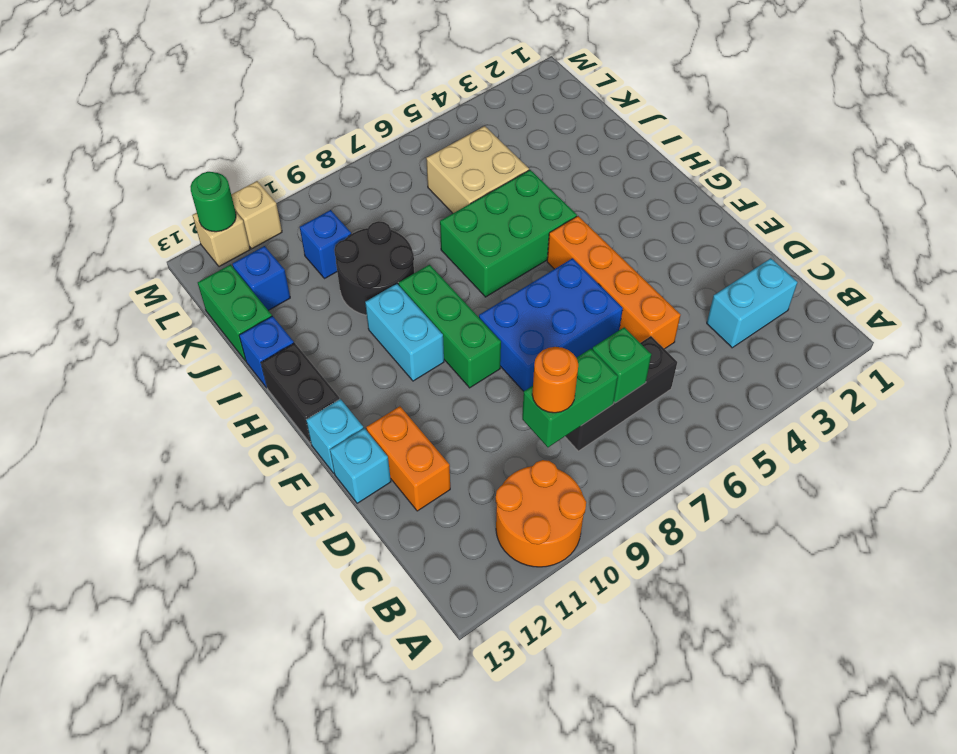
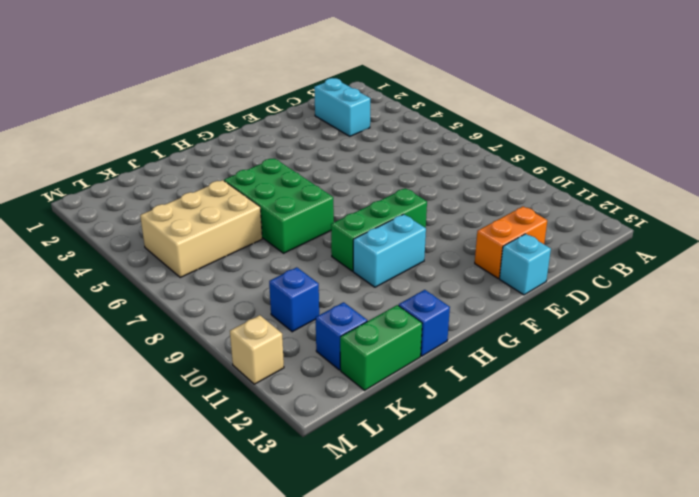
tan 2x3 brick [140,180,262,277] -> tan 2x2 brick [426,126,529,213]
none -> orange 2x2 round brick [496,460,586,567]
none -> black 1x3 brick [565,336,677,451]
none -> orange 1x4 brick [547,216,681,349]

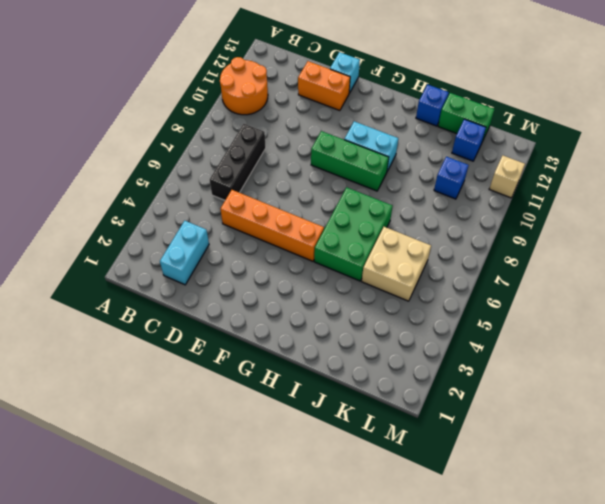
none -> blue 2x3 brick [479,258,623,391]
none -> cyan 1x1 brick [306,399,364,473]
none -> black 1x2 brick [261,343,340,444]

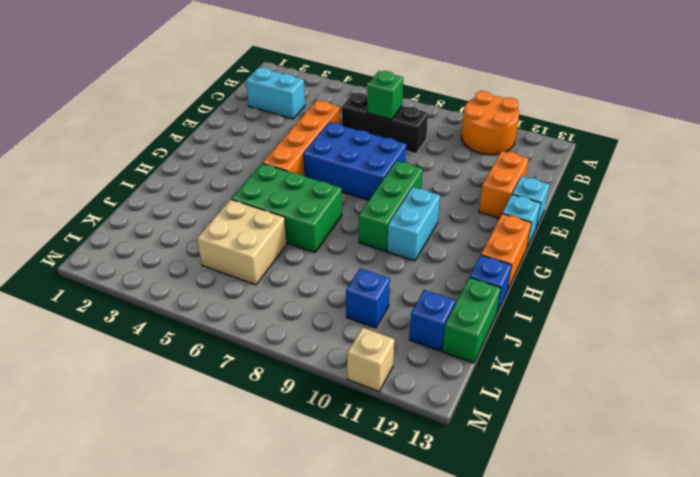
orange 1x2 brick [481,214,531,290] -> black 1x2 brick [261,343,340,444]
none -> black 2x2 round brick [334,221,414,315]
none -> tan 1x1 brick [193,213,250,267]
none -> green 1x2 brick [522,349,618,447]

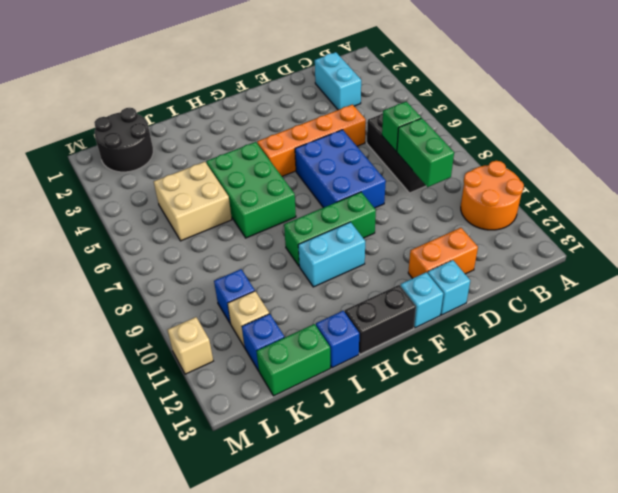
black 2x2 round brick [94,108,153,172] -> black 2x2 round brick moved to [334,221,414,315]
tan 1x1 brick [228,291,270,347] -> tan 1x1 brick moved to [193,213,250,267]
none -> green 1x1 round brick [190,172,236,232]
none -> orange 1x1 round brick [532,347,578,413]

